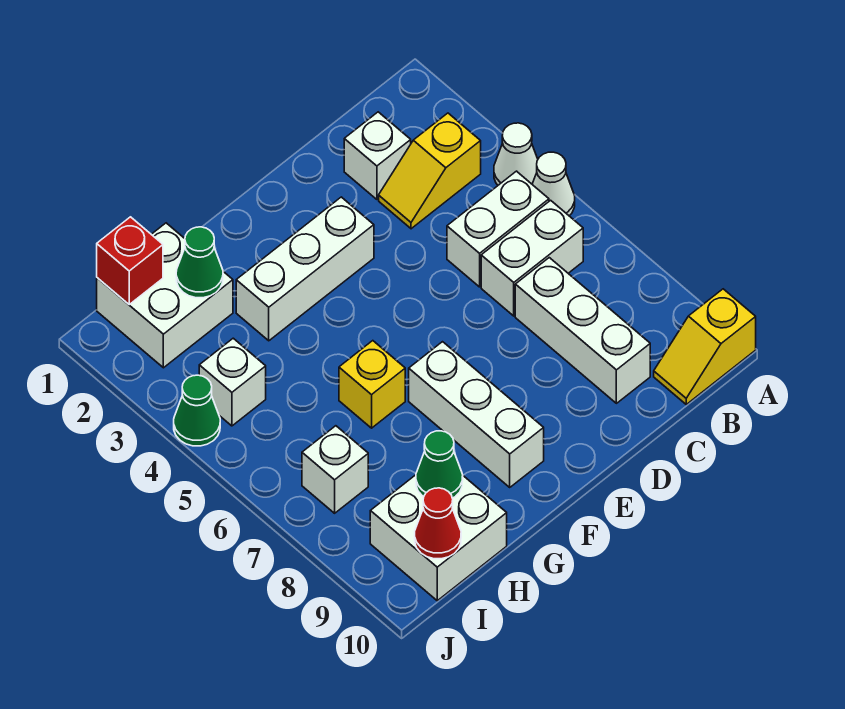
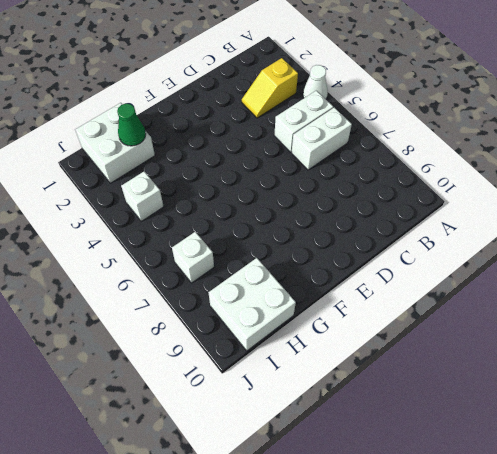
none -> white 1x1 cone [532,152,575,216]
none -> yellow 1x2 slope [654,289,756,404]
none -> white 1x1 brick [344,112,411,199]

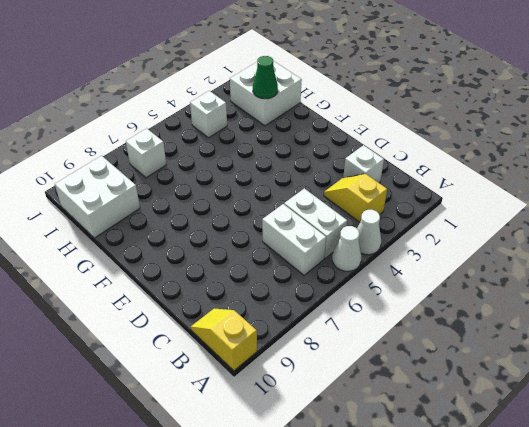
none -> white 1x3 brick [515,258,650,403]
none -> white 1x3 brick [236,197,374,341]
none -> white 1x3 brick [409,342,544,487]

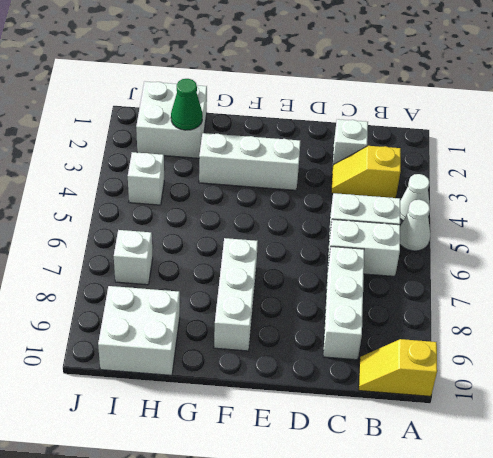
none -> yellow 1x1 brick [339,341,405,428]
none -> green 1x1 cone [174,375,220,446]
none -> green 1x1 cone [416,431,463,498]

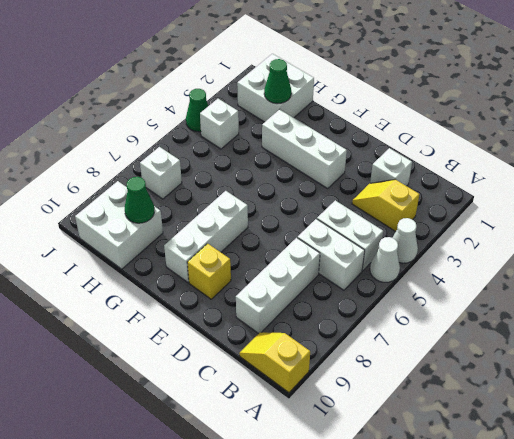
yellow 1x1 brick [187,244,231,299] -> yellow 1x1 brick moved to [339,341,405,428]
none -> red 1x1 brick [97,217,163,304]
none -> red 1x1 cone [415,488,461,559]

